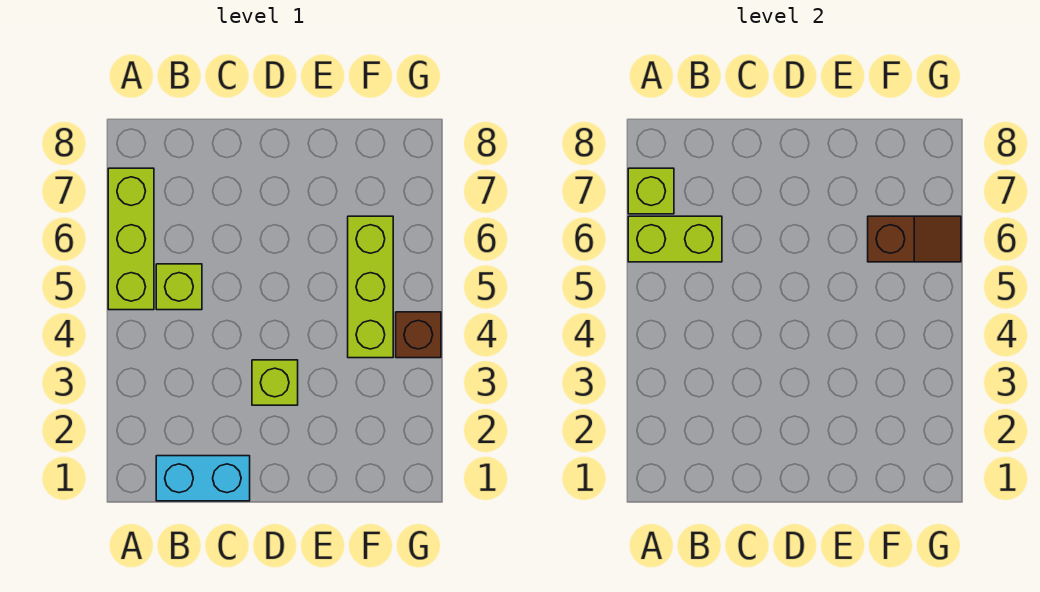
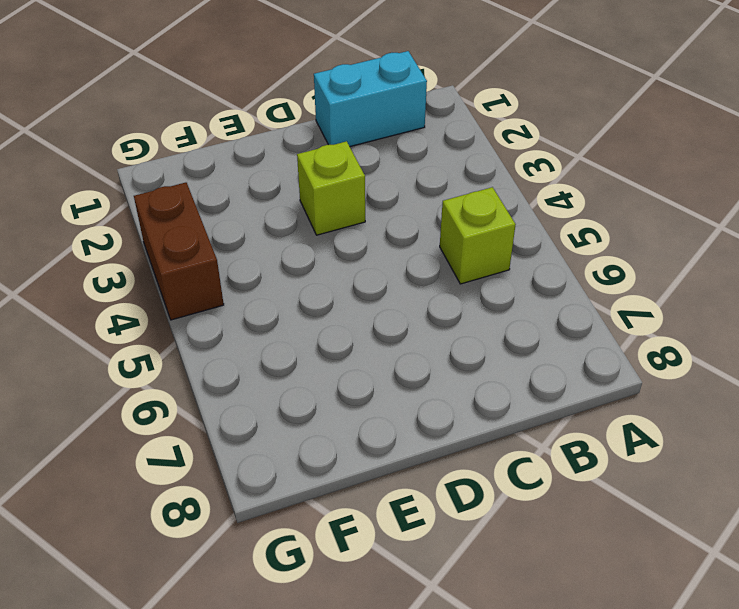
brown 1x2 brick [134,183,224,320] -> brown 1x1 brick [396,312,441,358]
none -> lime 1x3 brick [108,168,154,310]
none -> lime 1x3 brick [348,216,393,358]

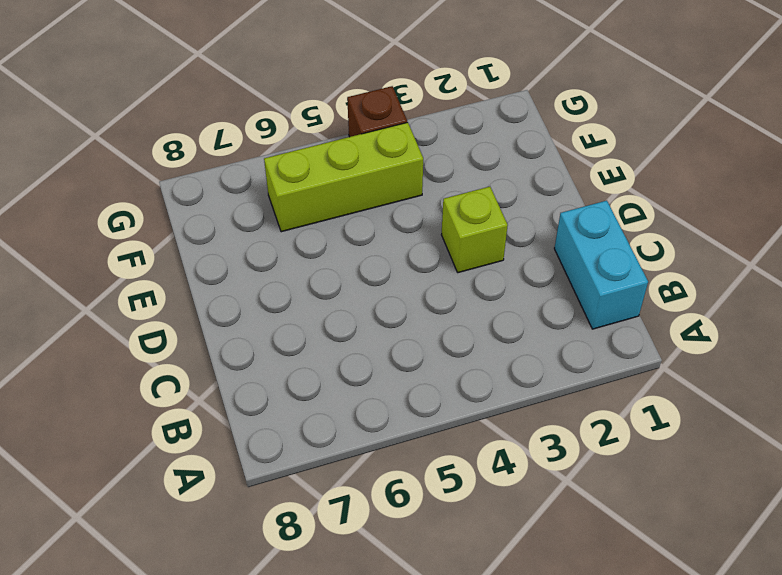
none -> lime 1x3 brick [108,168,154,310]
none -> lime 1x1 brick [156,264,202,310]

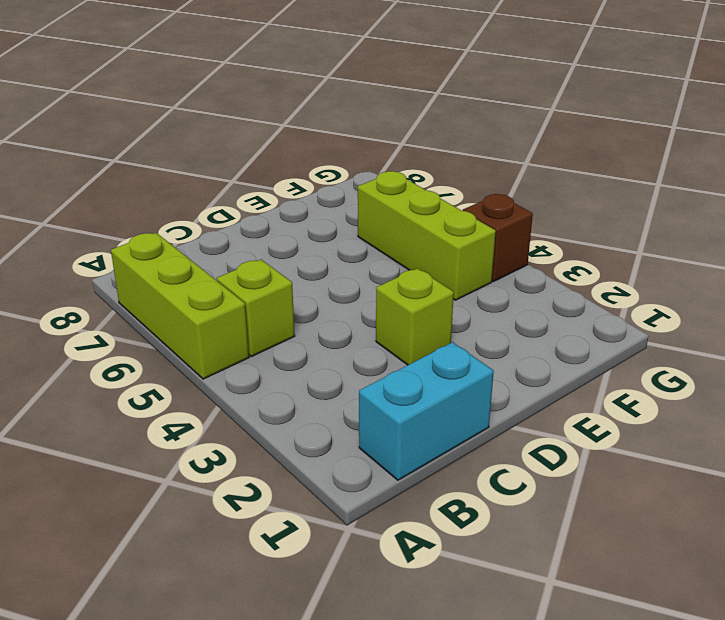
none -> lime 1x2 brick [628,216,722,262]
none -> lime 1x1 brick [628,168,674,214]

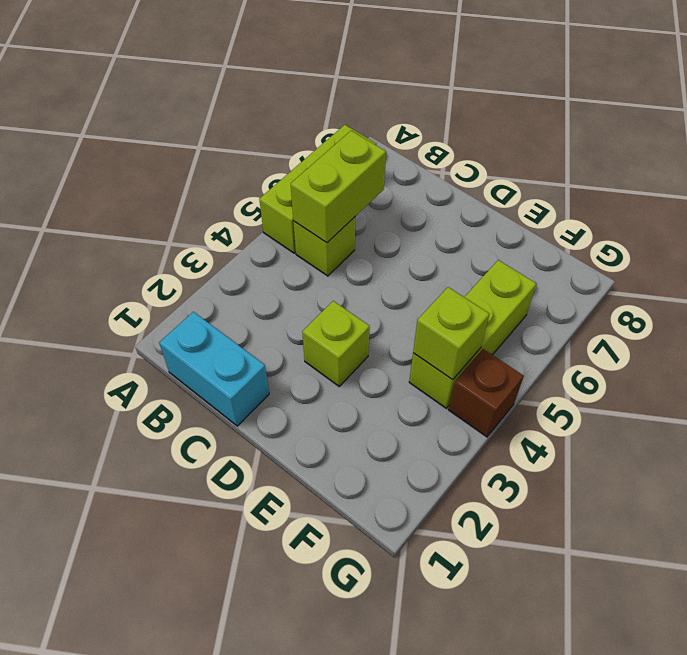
lime 1x2 brick [291,131,386,243] -> lime 1x2 brick turned to [628,216,722,262]
lime 1x1 brick [413,287,490,380] -> lime 1x1 brick moved to [628,168,674,214]
none -> brown 1x2 slope [868,216,961,262]

